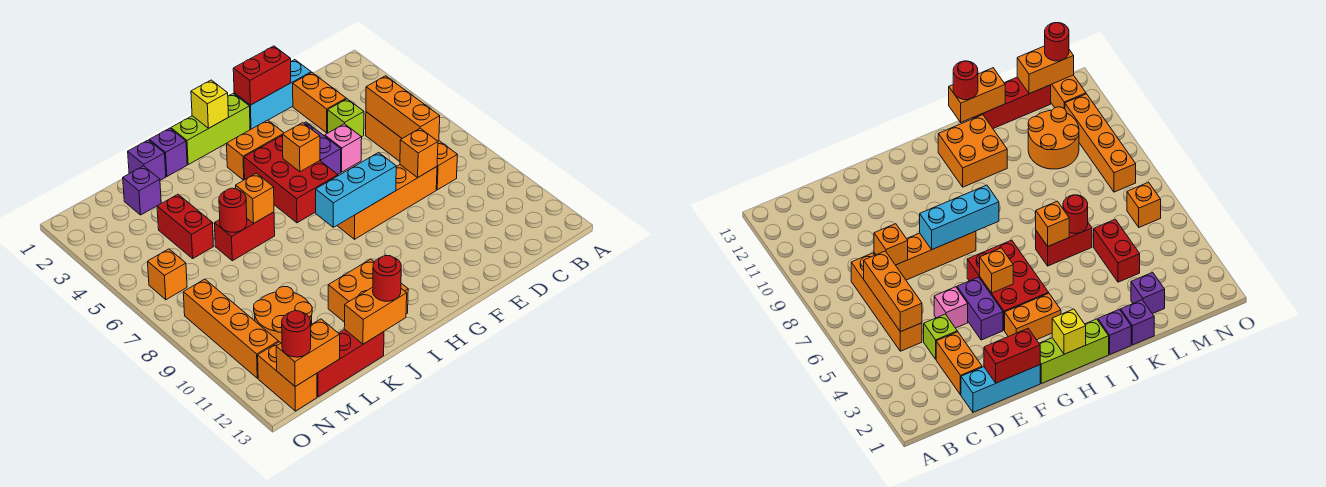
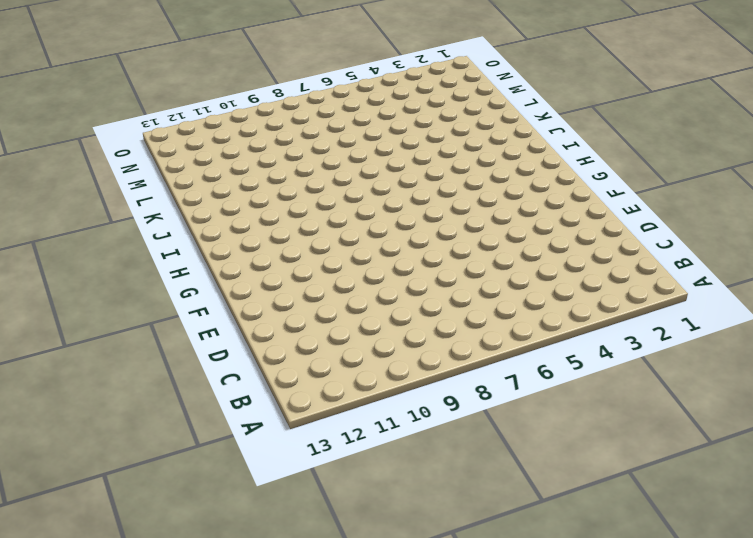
none -> orange 1x4 brick [366,112,457,190]
none -> cyan 1x3 brick [234,60,311,129]
none -> orange 1x2 brick [293,73,346,133]
none -> lime 1x1 brick [328,99,364,137]

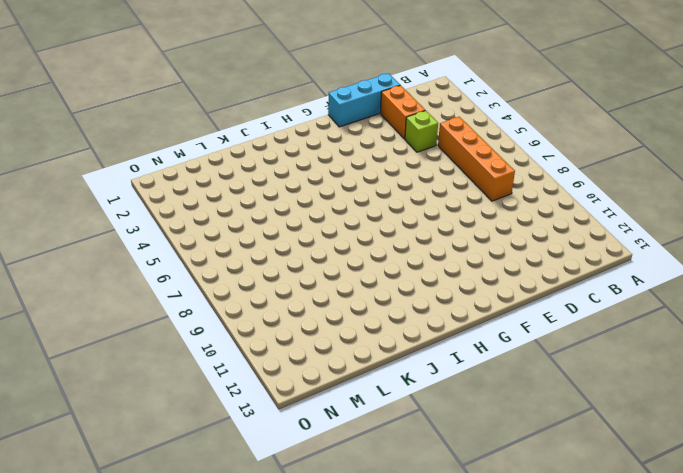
none -> orange 1x4 brick [337,165,437,239]
none -> pink 1x1 brick [325,124,362,172]
none -> purple 1x2 brick [304,122,341,174]
none -> lime 1x3 brick [171,94,250,164]

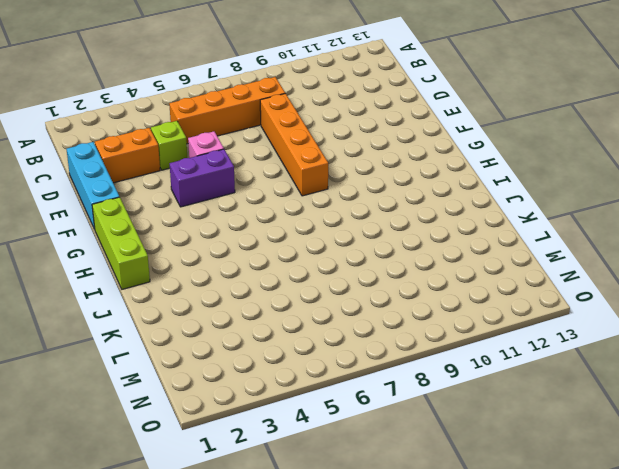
none -> orange 1x2 brick [227,120,284,180]
none -> red 2x3 brick [244,135,338,223]
none -> orange 2x2 brick [328,259,408,322]
none -> purple 1x1 brick [149,128,187,176]

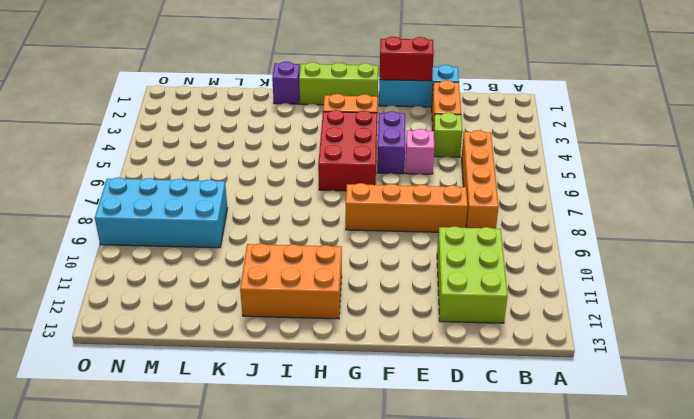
lime 2x3 brick [437,226,508,323] -> none
orange 2x3 brick [240,243,342,319] -> orange 2x2 brick [328,259,408,322]
cyan 2x4 brick [95,177,227,248] -> orange 1x4 brick [183,279,278,378]
none -> red 1x2 brick [214,212,275,261]
none -> purple 1x1 brick [128,140,166,180]
none -> red 1x3 brick [317,329,384,397]
none -> purple 1x1 brick [123,166,161,215]

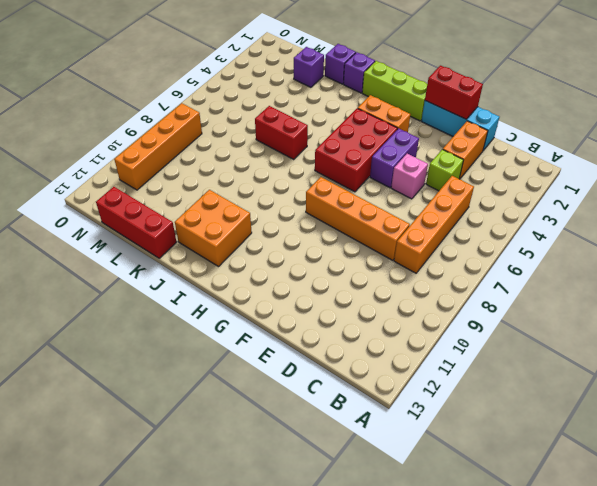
none -> red 1x2 brick [157,194,214,258]
none -> orange 2x2 round brick [254,286,312,343]
none -> orange 1x1 brick [148,249,187,300]
none -> orange 1x2 brick [258,342,317,411]

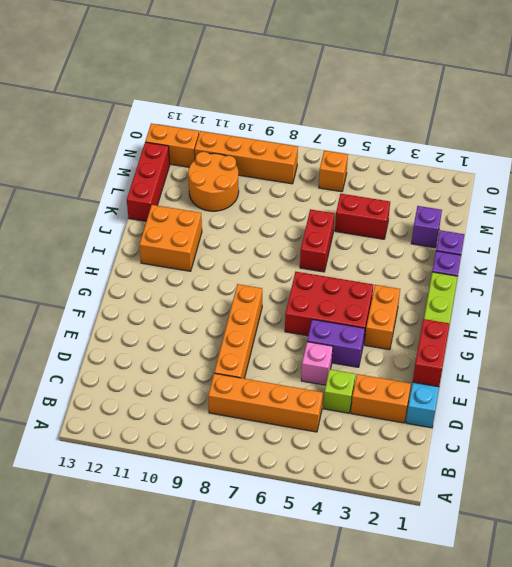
none -> orange 1x3 brick [366,76,440,141]
none -> orange 1x1 brick [400,128,438,177]
none -> cyan 1x3 brick [316,153,396,227]
none -> orange 1x1 brick [282,123,320,172]

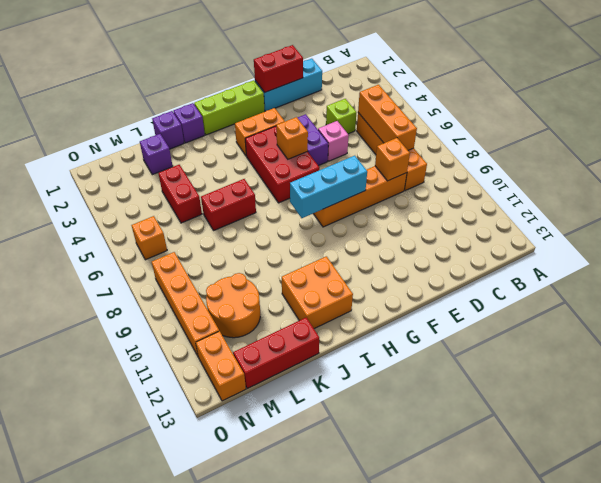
none -> orange 1x2 brick [293,73,346,133]
none -> yellow 1x1 brick [191,80,229,128]
none -> orange 1x1 brick [236,173,274,223]
none -> orange 1x2 brick [344,287,407,344]

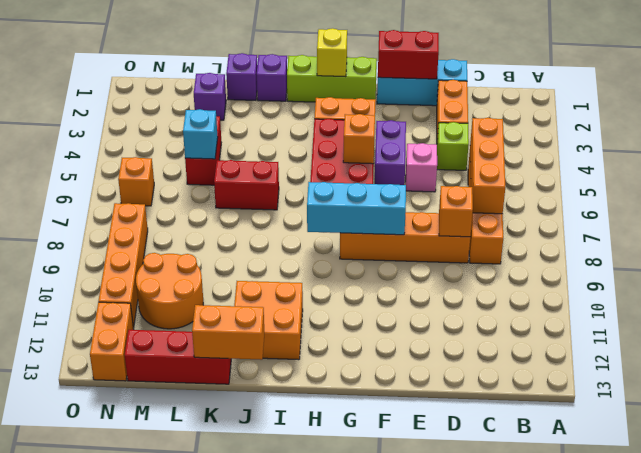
cyan 1x1 brick [183,109,218,159] -> none
none -> orange 1x1 brick [236,173,274,223]
none -> red 1x1 round brick [219,188,247,232]
none -> orange 1x2 brick [276,319,340,387]
none -> red 1x1 round brick [373,256,401,301]

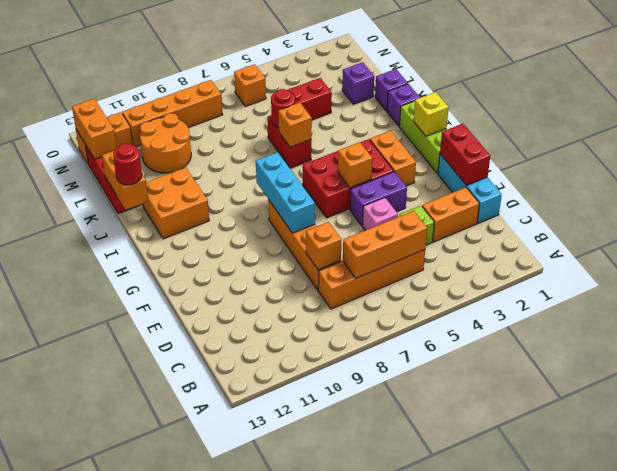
none -> red 1x1 round brick [282,311,311,357]

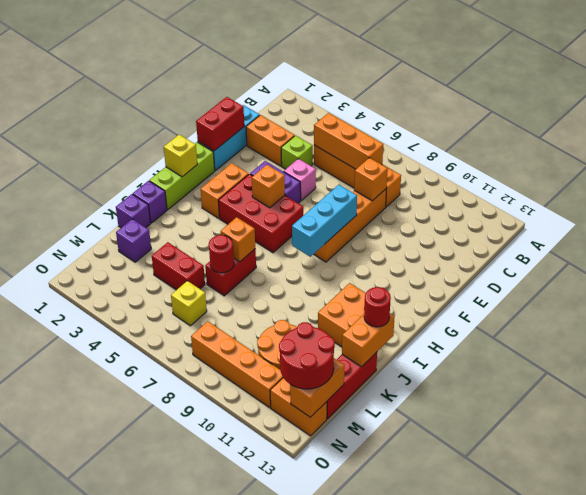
yellow 1x1 brick [171,281,207,326] -> none
red 2x2 round brick [279,322,335,389] -> red 1x1 round brick [282,311,311,357]
none -> orange 1x1 brick [148,249,187,300]

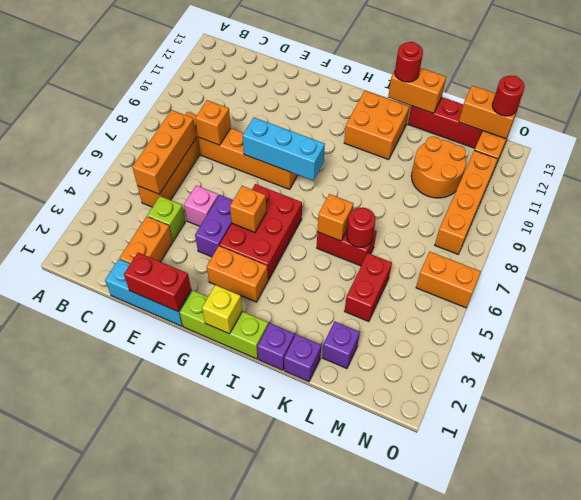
orange 1x2 brick [416,252,481,308] -> orange 1x1 brick [148,249,187,300]

